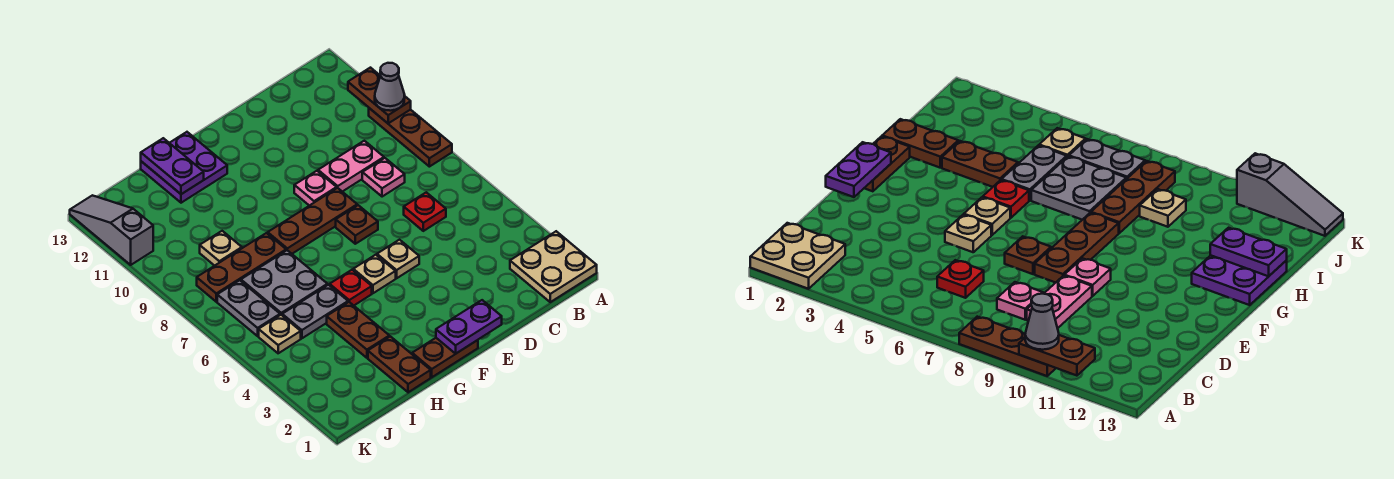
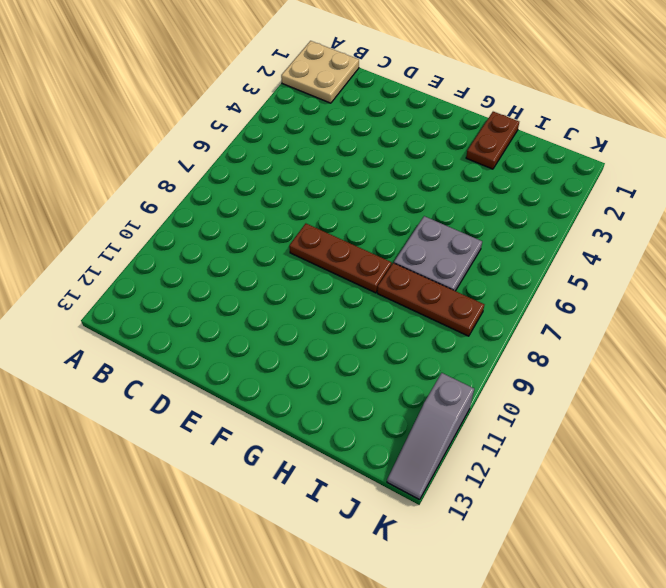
none -> brown 1x3 plate [369,108,452,167]
none -> red 1x1 plate [404,192,446,231]
none -> pink 1x1 plate [362,158,405,197]

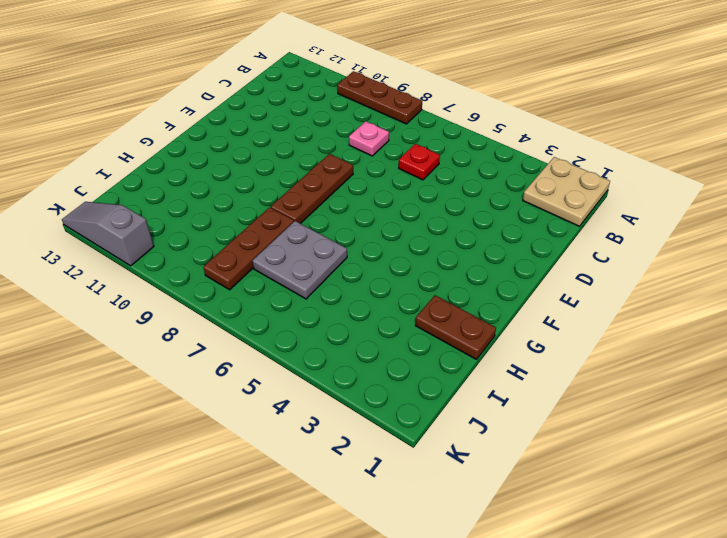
none -> pink 1x2 plate [318,141,384,192]
none -> tan 1x1 plate [377,240,419,278]
none -> brown 1x1 plate [336,205,378,244]

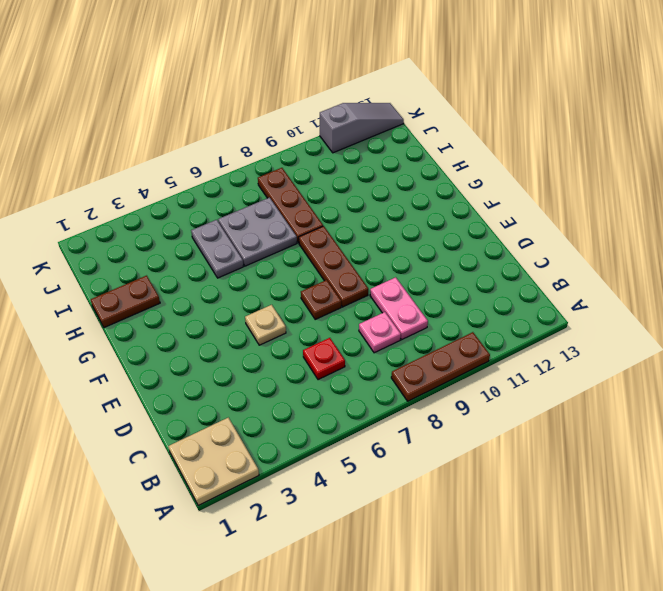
none -> pink 1x1 plate [294,171,337,206]
none -> brown 1x2 plate [412,338,478,377]
none -> tan 1x1 plate [353,255,396,293]

